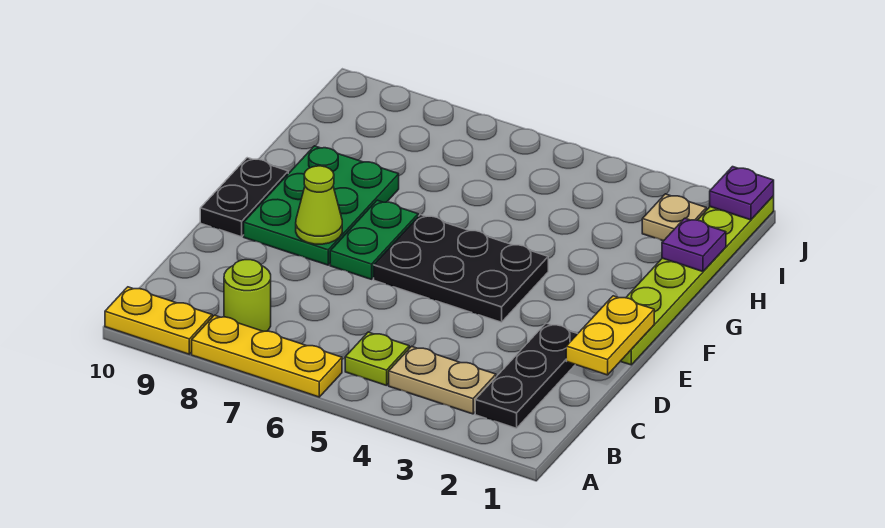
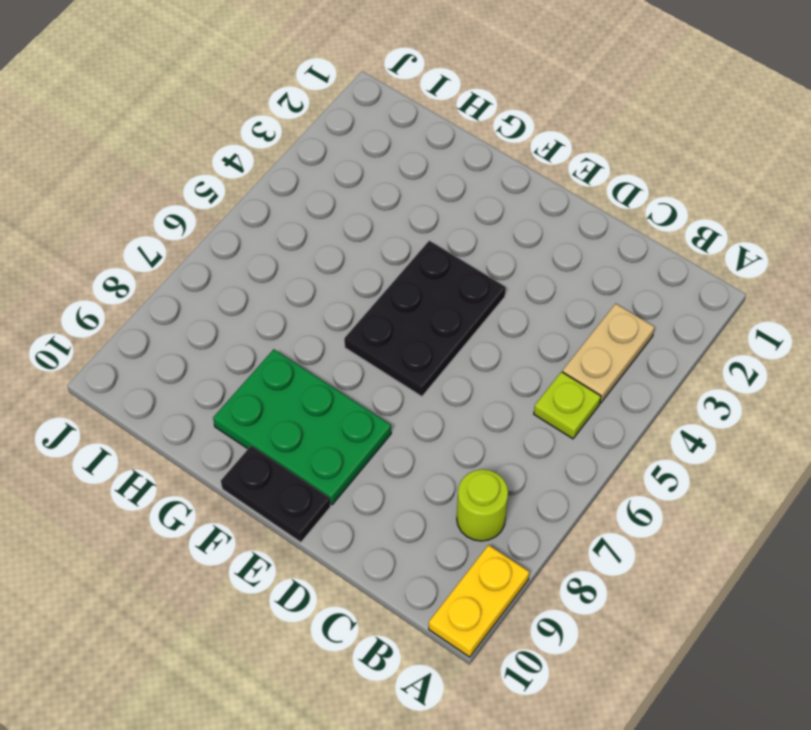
none -> yellow 1x3 plate [192,315,342,397]
none -> black 1x3 plate [475,323,577,428]
none -> lime 1x6 plate [620,196,774,365]

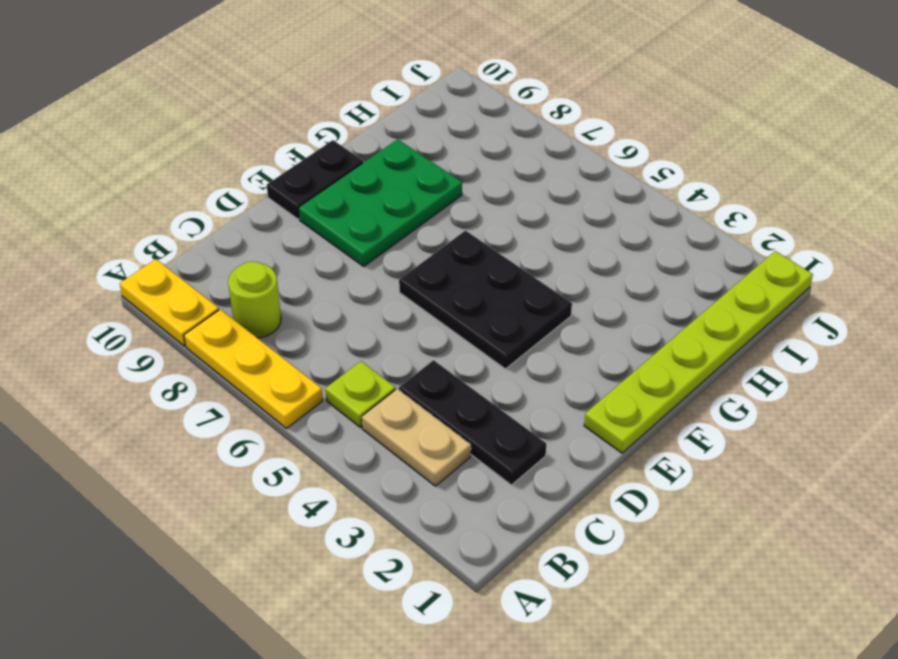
black 1x3 plate [399,360,546,485] -> black 1x3 plate turned to [475,323,577,428]
none -> green 1x2 plate [330,200,418,279]
none -> tan 1x1 plate [642,194,706,241]
none -> yellow 1x2 plate [566,296,654,375]

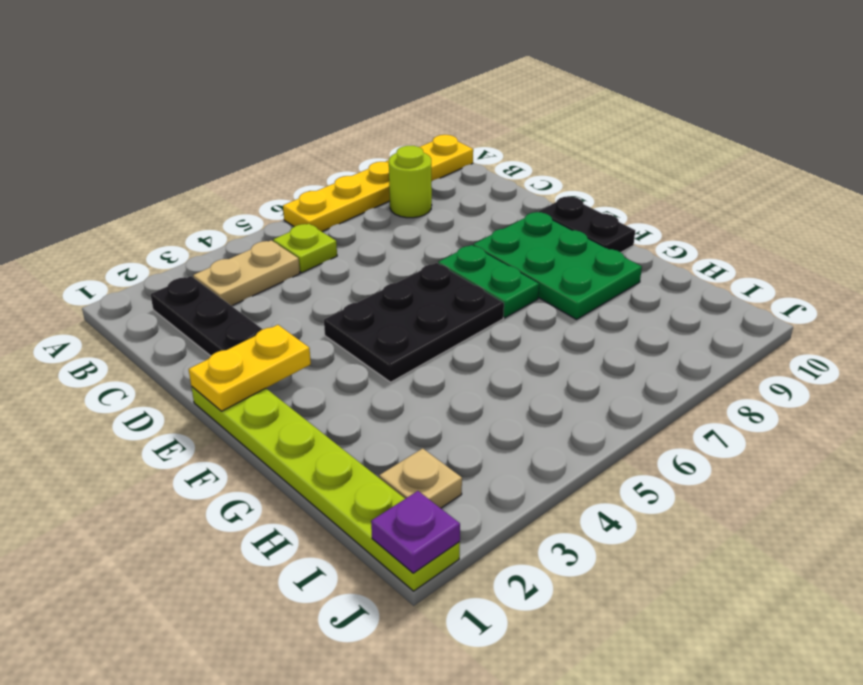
yellow 1x2 plate [189,325,311,411] -> yellow 1x2 plate turned to [566,296,654,375]
none -> lime 1x1 cone [296,166,342,244]
none -> purple 1x1 plate [662,218,726,272]

